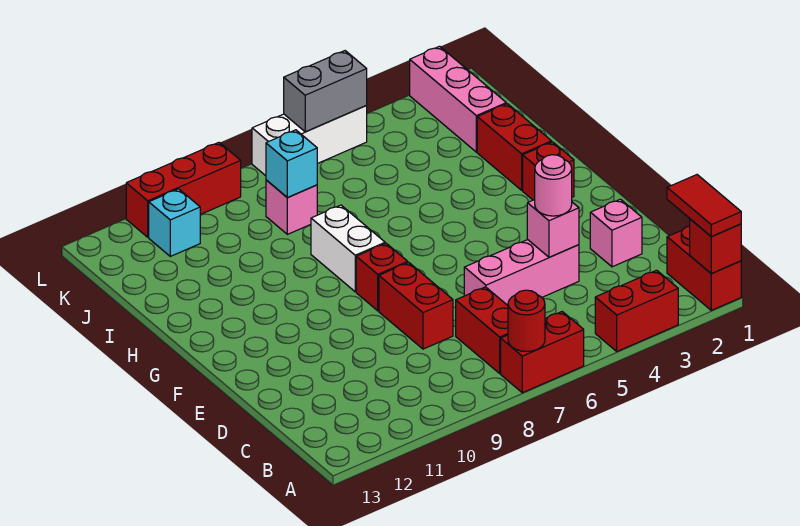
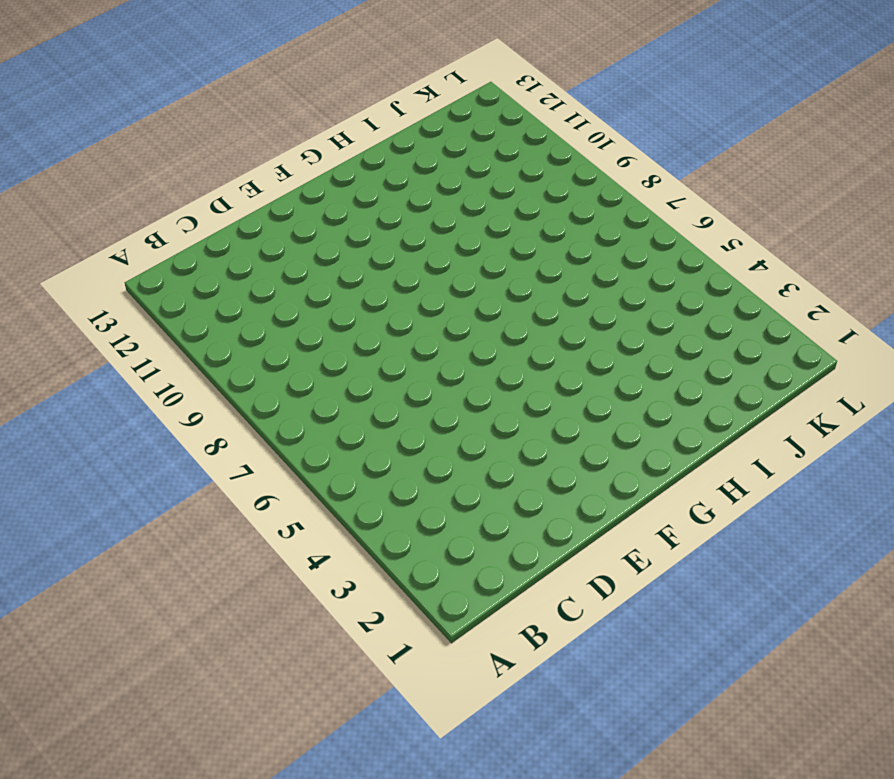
none -> red 1x2 brick [667,226,741,310]
none -> red 1x2 brick [595,270,678,351]
none -> red 1x2 brick [501,312,584,393]

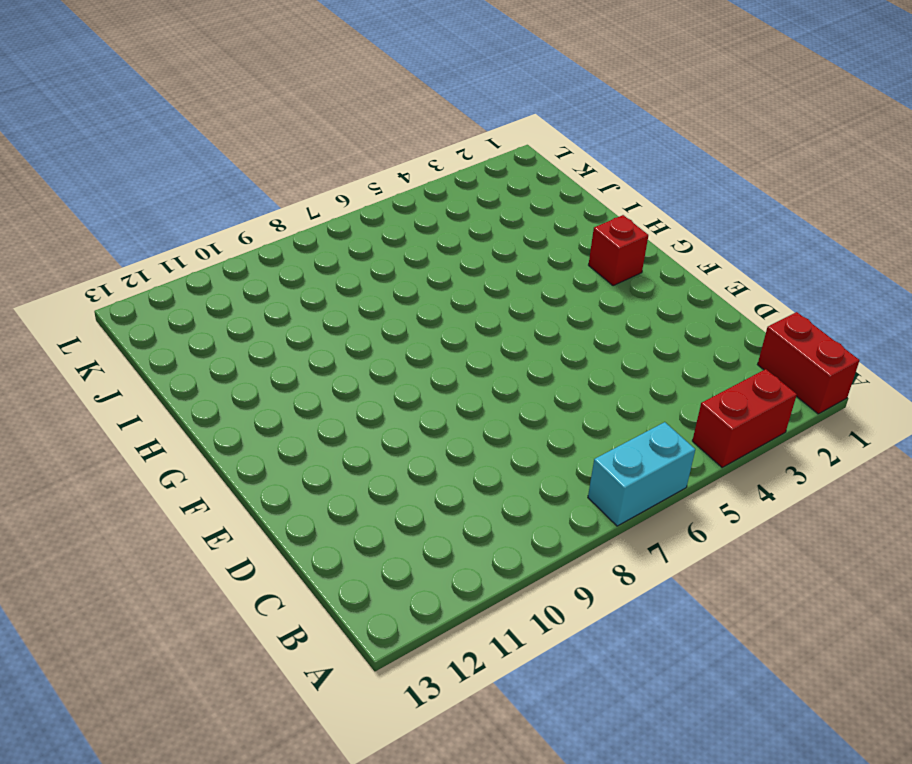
cyan 1x2 brick [588,422,695,526] -> red 1x2 brick [501,312,584,393]
none -> red 1x2 brick [456,287,508,373]
none -> pink 1x1 brick [590,199,642,267]
none -> pink 1x3 brick [464,240,579,305]

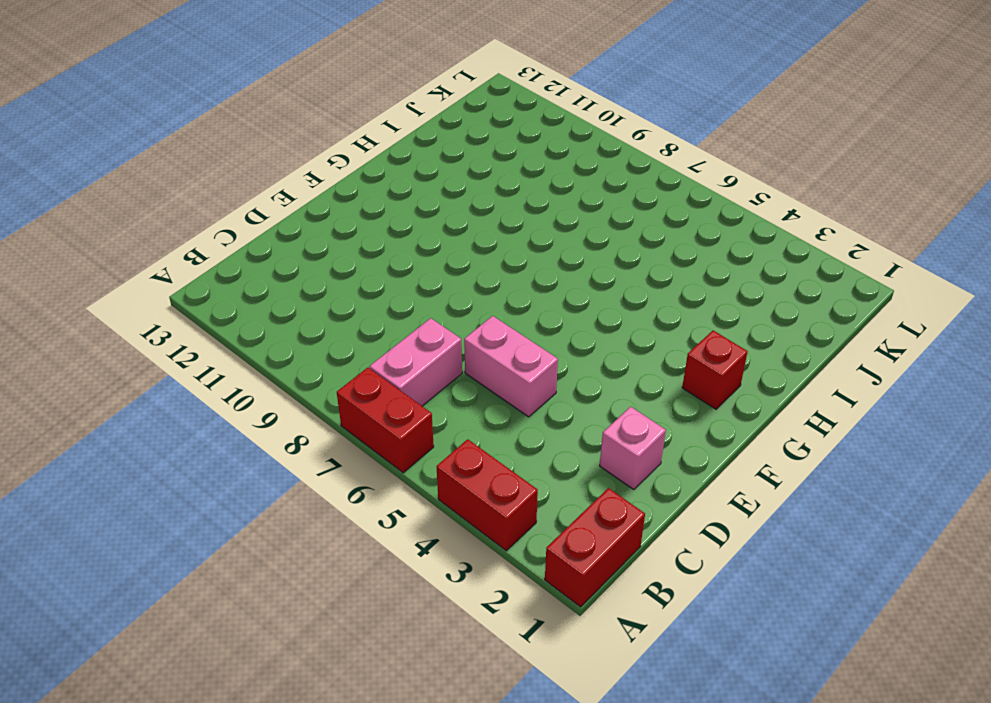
pink 1x2 brick [370,318,462,406] -> red 1x2 brick [456,287,508,373]
pink 1x2 brick [464,316,558,417] -> pink 1x3 brick [464,240,579,305]
none -> red 1x2 brick [379,262,453,349]
none -> red 1x1 brick [356,243,408,311]
none -> white 1x2 brick [311,205,385,292]

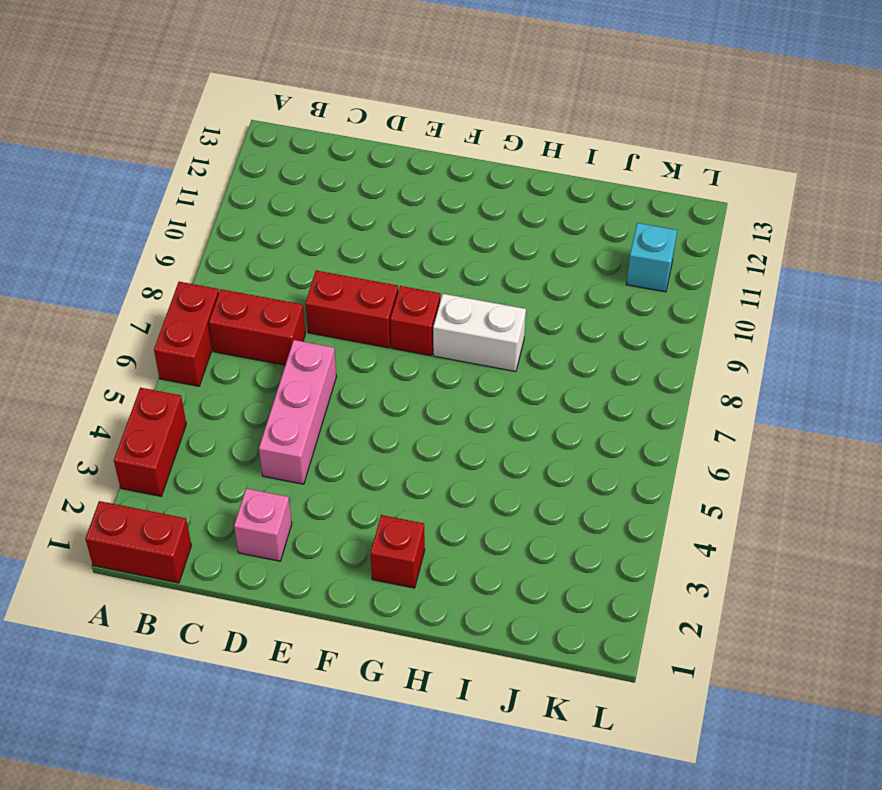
none -> red 1x2 brick [477,104,552,190]
none -> pink 1x3 brick [410,46,506,152]
none -> pink 1x1 brick [266,180,317,234]

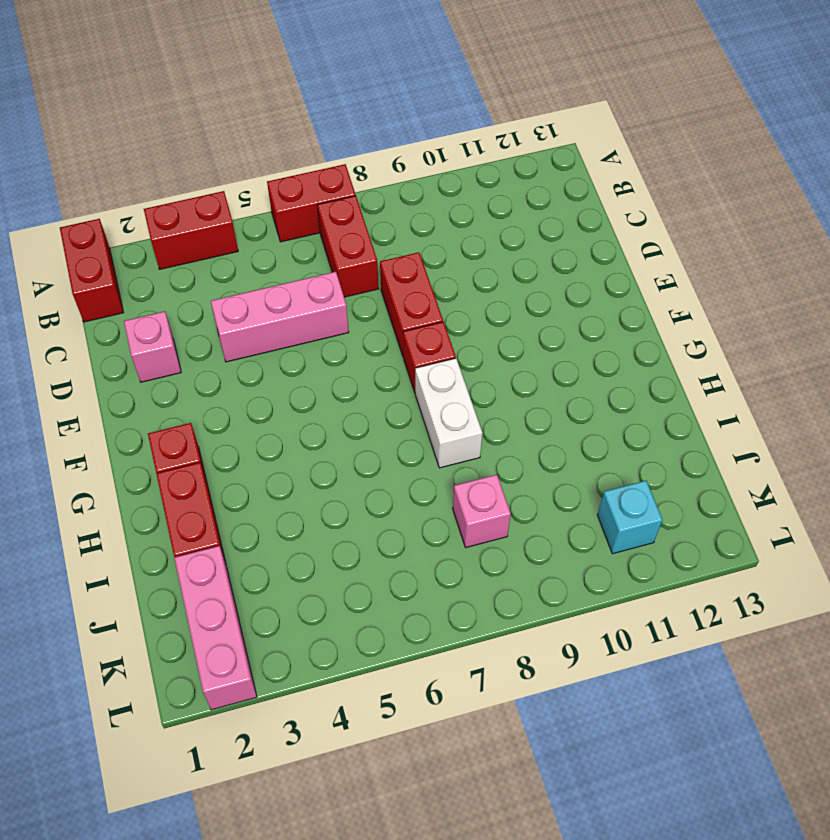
none -> white 1x3 brick [252,106,367,176]
none -> red 1x3 brick [126,143,241,237]
none -> red 1x1 brick [690,219,741,274]

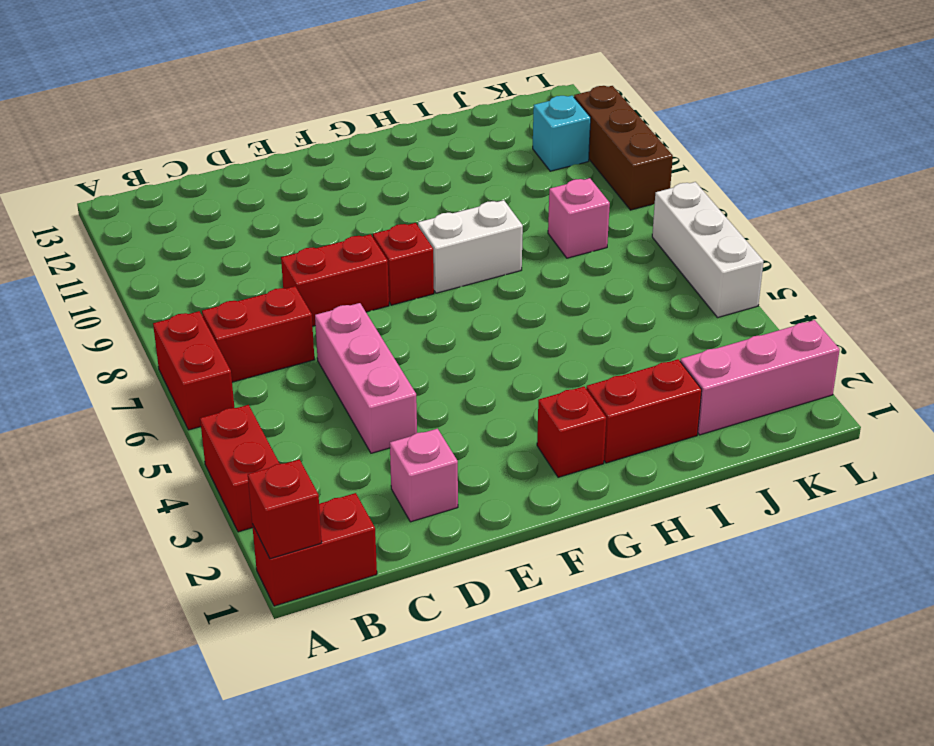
brown 1x3 brick [574,86,673,210] -> red 1x3 brick [126,143,241,237]
none -> red 1x1 round brick [508,290,545,351]
none -> pink 1x1 brick [527,200,579,257]
none -> cyan 1x1 brick [266,130,317,198]

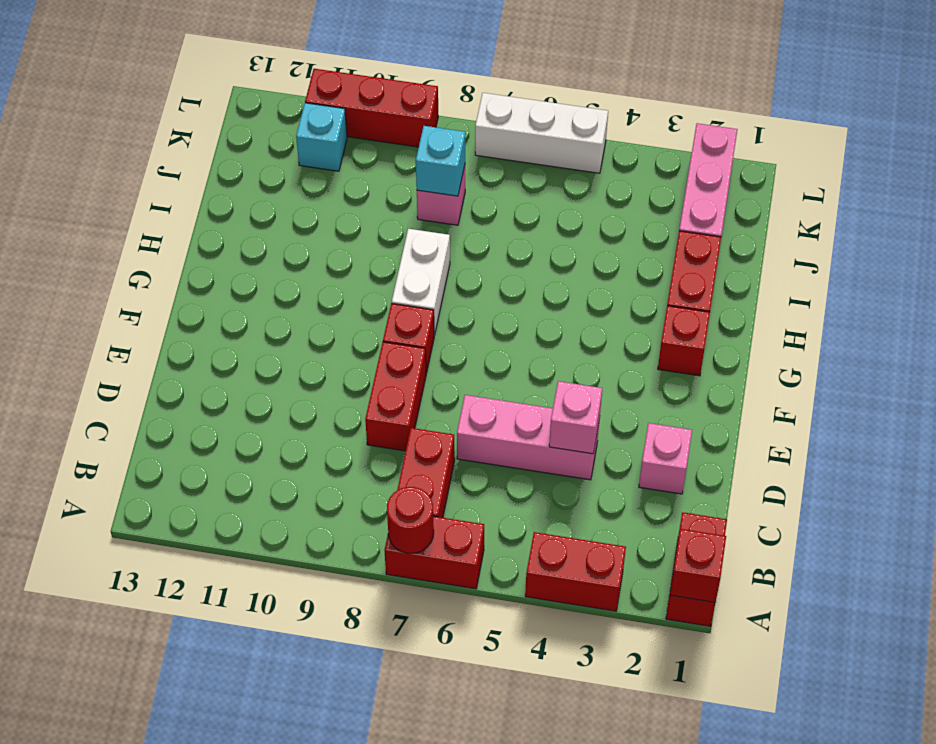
none -> grey 1x2 brick [284,51,367,132]
none -> red 1x2 tile [667,175,741,237]
none -> pink 1x1 round brick [535,155,572,216]

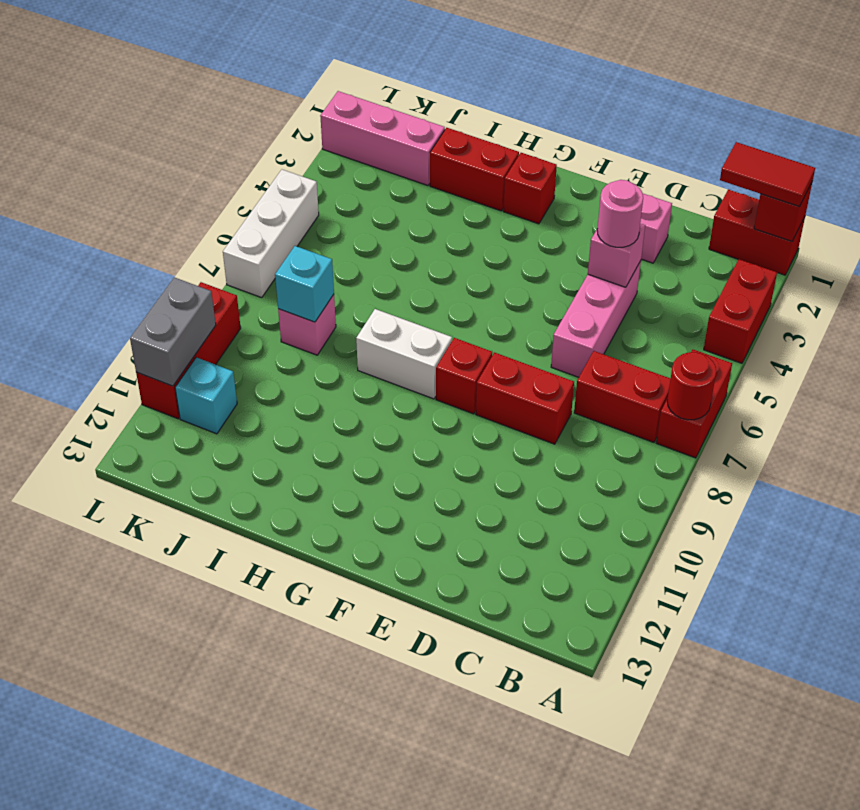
grey 1x2 brick [130,277,216,386] -> grey 1x2 brick moved to [284,51,367,132]

